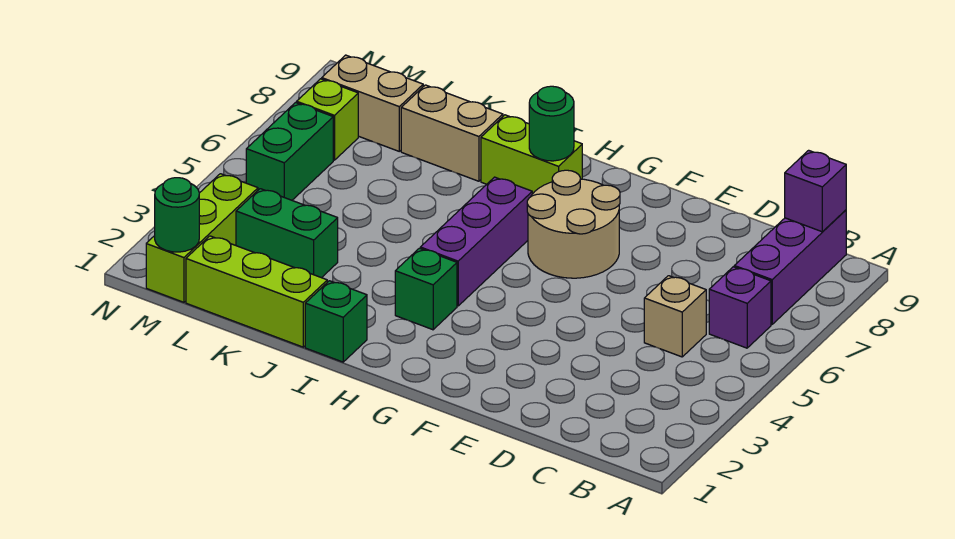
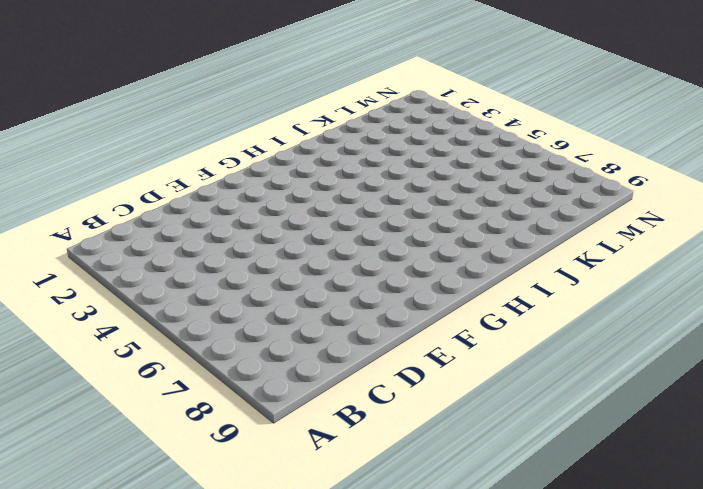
none -> purple 1x1 brick [709,267,771,348]
none -> purple 1x3 brick [734,210,846,324]
none -> tan 1x1 brick [644,276,706,357]

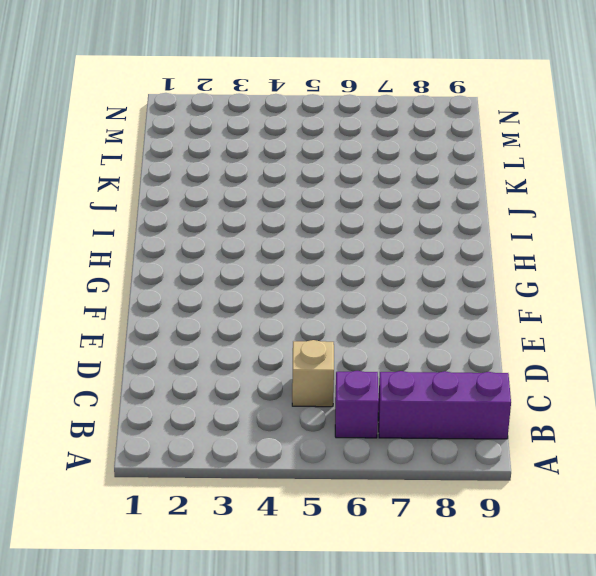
none -> tan 2x2 round brick [527,170,620,278]
none -> green 1x1 brick [395,248,457,330]
none -> purple 1x3 brick [420,177,532,306]

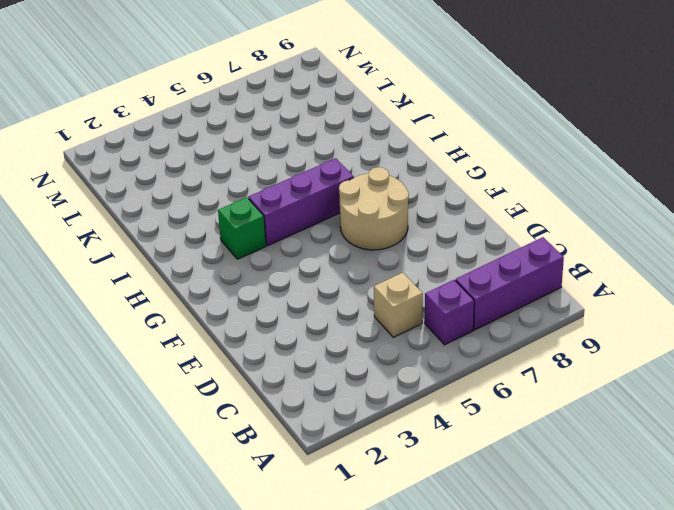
none -> lime 1x2 brick [481,115,582,194]
none -> green 1x1 brick [305,281,367,362]
none -> lime 1x3 brick [186,236,327,347]

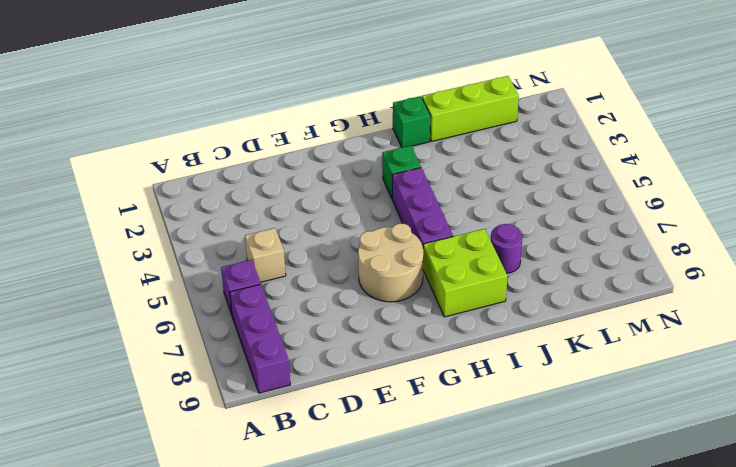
lime 2x2 brick [423,229,507,317] -> lime 1x2 brick [481,115,582,194]
purple 1x1 round brick [491,224,522,273] -> none
none -> tan 1x2 brick [401,85,503,181]
none -> green 1x2 brick [236,189,338,278]
none -> tan 1x2 brick [322,55,423,151]

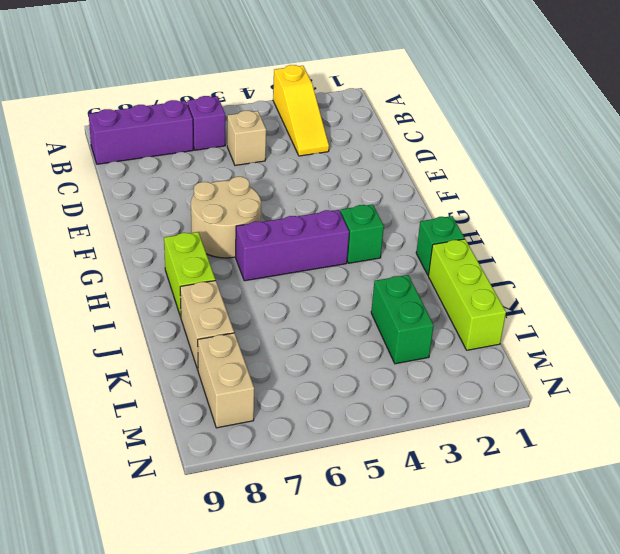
yellow 1x3 slope [273,65,329,156] -> none
none -> lime 1x3 brick [146,174,258,302]
none -> green 1x2 brick [246,103,333,200]
none -> lime 1x1 brick [297,79,358,160]

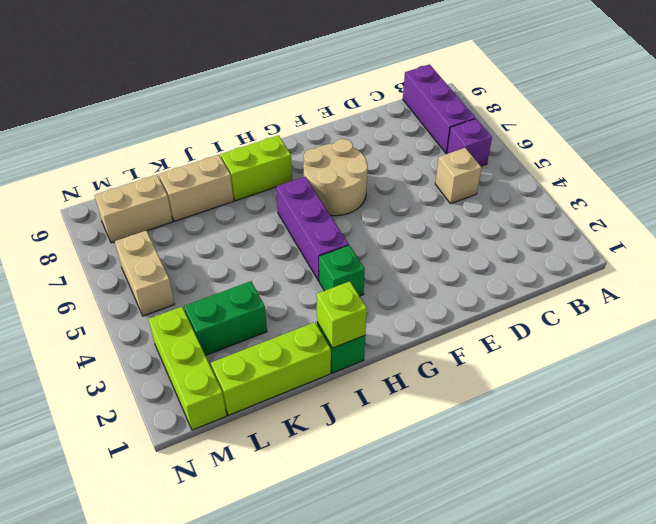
lime 1x1 brick [317,281,367,348] -> lime 1x1 brick moved to [297,79,358,160]
tan 1x2 brick [115,231,175,316] -> green 1x2 brick [246,103,333,200]
none -> purple 1x1 brick [785,150,846,232]
none -> green 1x1 round brick [529,86,574,161]
none -> green 1x1 round brick [155,178,199,252]

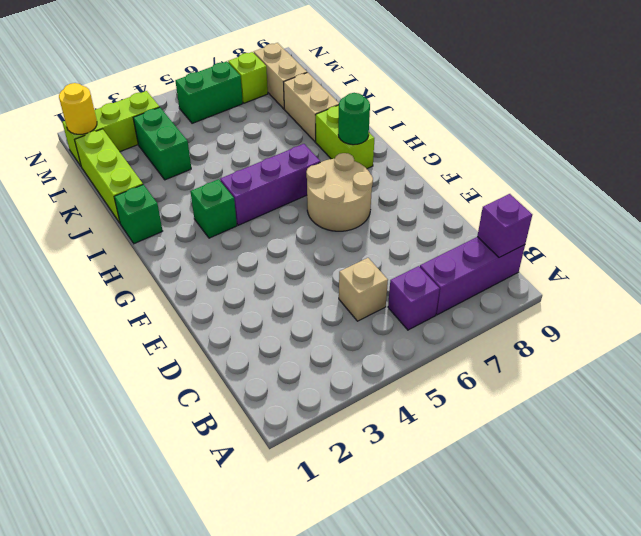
yellow 1x1 round brick [59,83,97,134] -> green 1x1 round brick [155,178,199,252]

